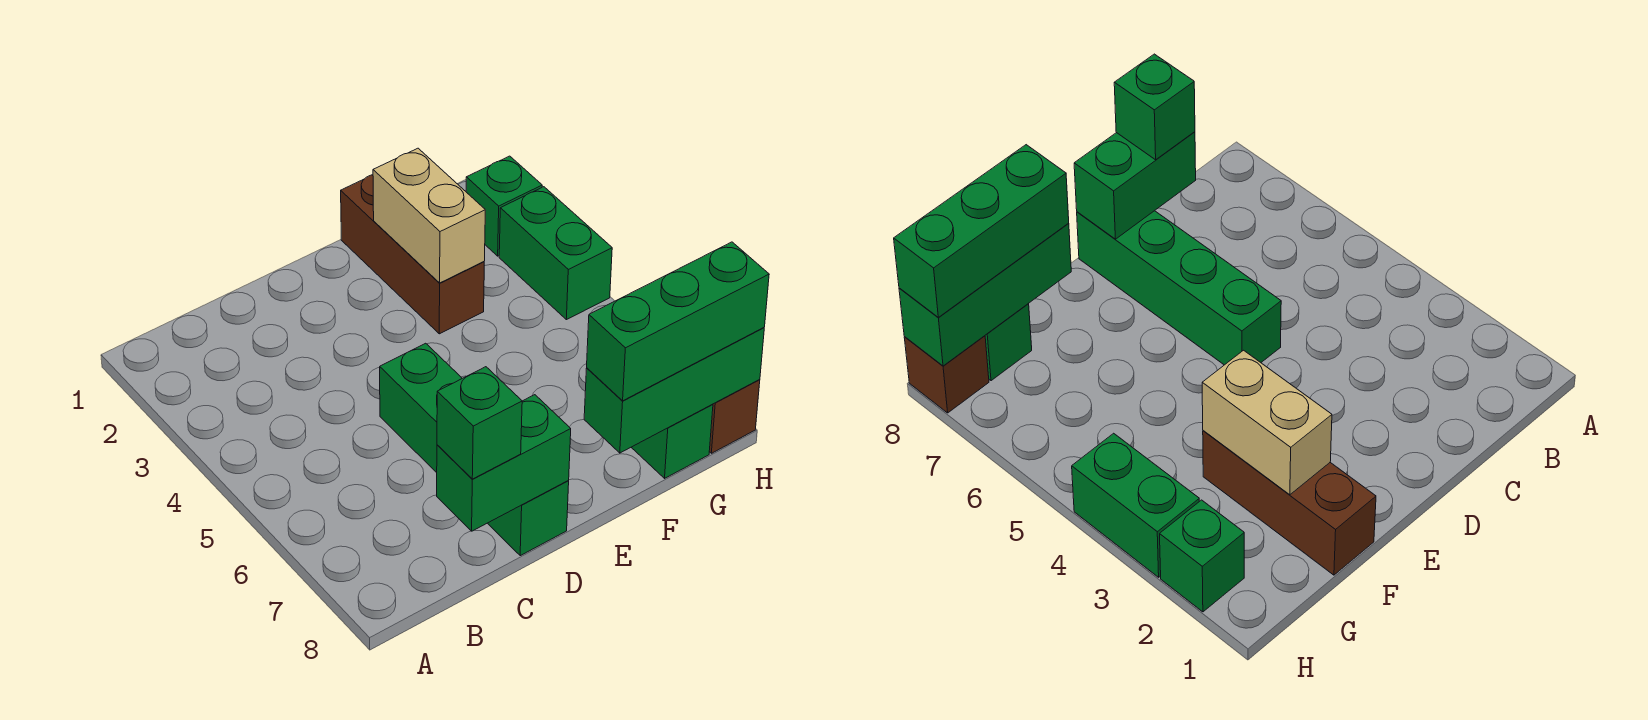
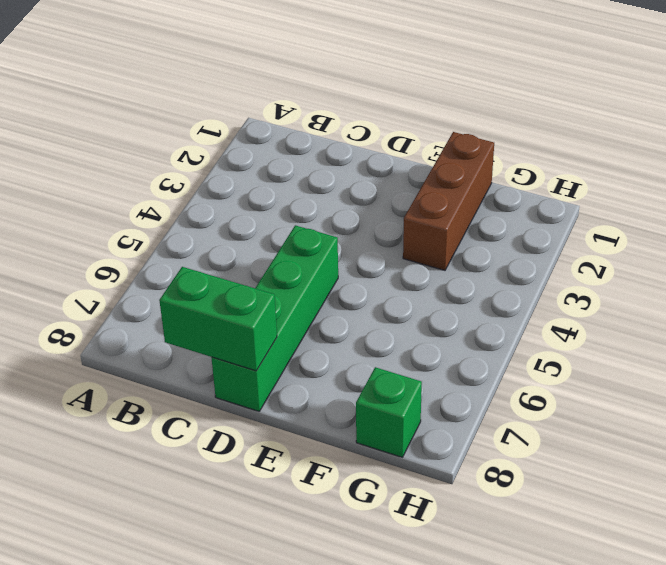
none -> green 1x1 brick [466,156,542,256]
none -> green 1x2 brick [499,187,612,320]

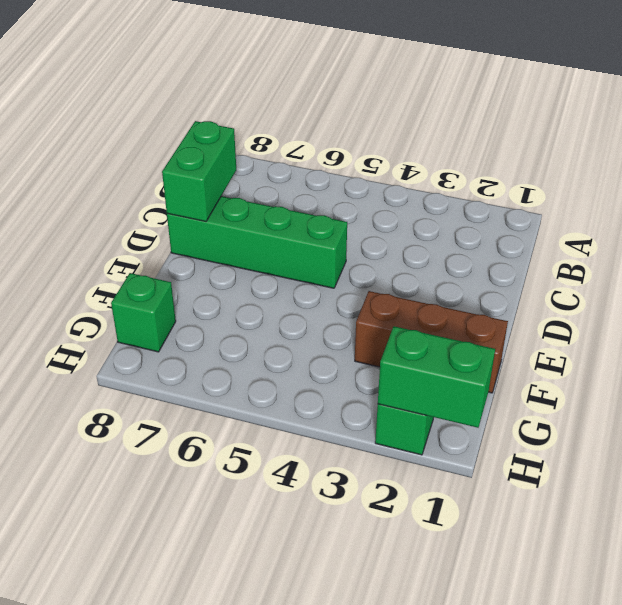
green 1x2 brick [378,326,495,428] -> green 1x2 brick moved to [499,187,612,320]
none -> brown 1x1 brick [709,380,760,453]
none -> tan 1x2 brick [373,148,485,283]

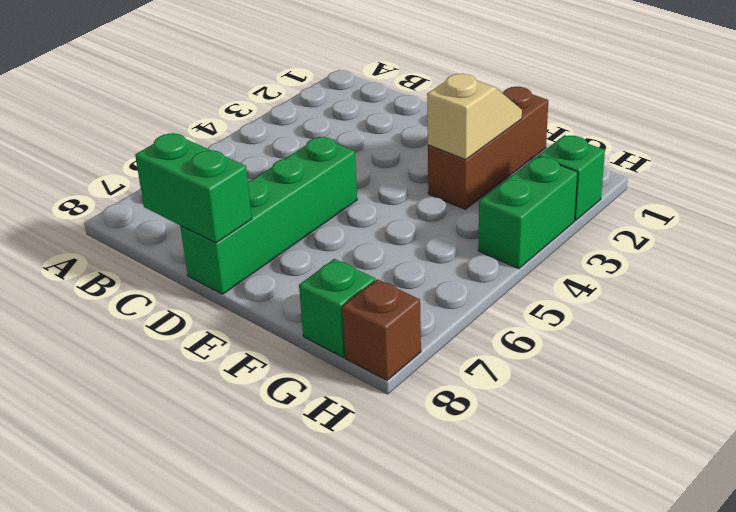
tan 1x2 slope [427,74,522,160] -> tan 1x2 brick [373,148,485,283]
none -> green 1x3 brick [584,328,764,453]
none -> green 1x1 brick [437,367,522,479]

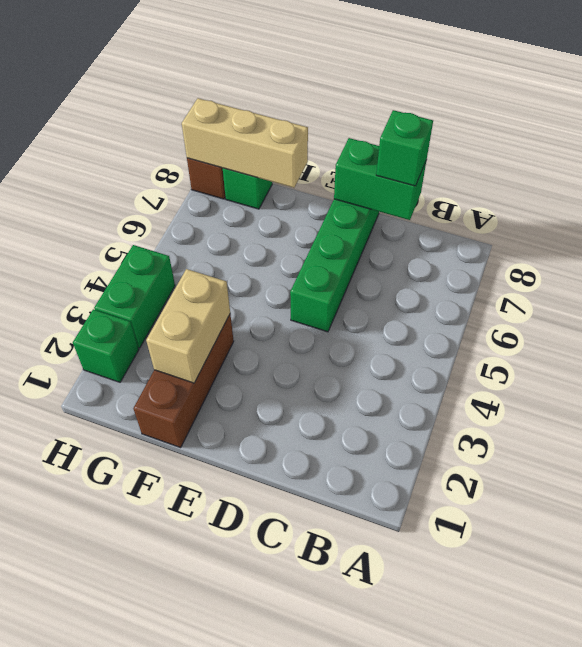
tan 1x3 brick [182,98,308,188] -> green 1x3 brick [584,328,764,453]
none -> green 1x3 brick [587,242,769,401]

